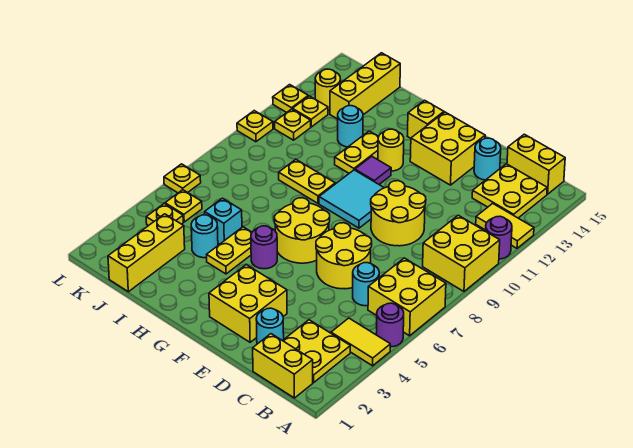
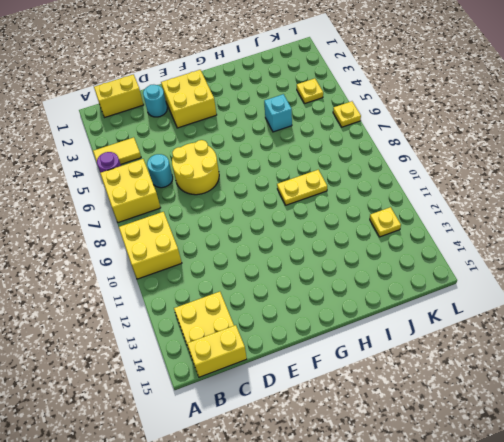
none -> purple 1x1 round brick [485,216,512,259]
none -> yellow 1x2 tile [476,203,534,248]
none -> yellow 2x2 plate [283,320,350,383]
none -> yellow 2x2 round brick [371,181,426,246]

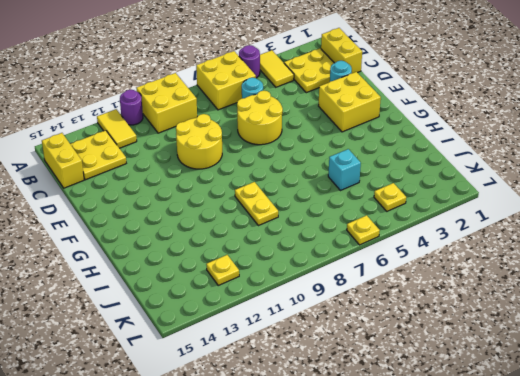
none -> cyan 1x1 round brick [474,138,501,180]
none -> yellow 2x2 brick [410,112,485,185]
none -> yellow 2x2 round brick [274,198,330,263]
none -> cyan 2x2 tile [319,170,384,228]

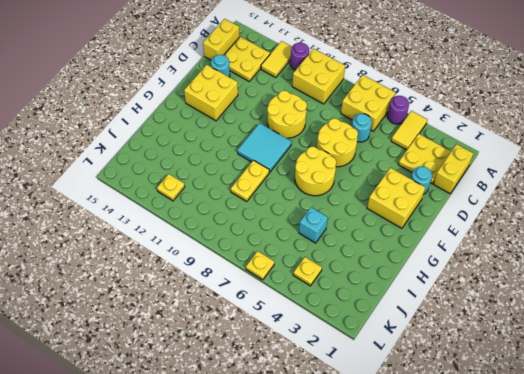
none -> purple 1x1 round brick [251,226,277,269]
none -> purple 1x1 tile [355,156,391,184]
none -> yellow 1x1 round brick [378,129,404,171]
none -> yellow 1x1 brick [408,100,444,138]

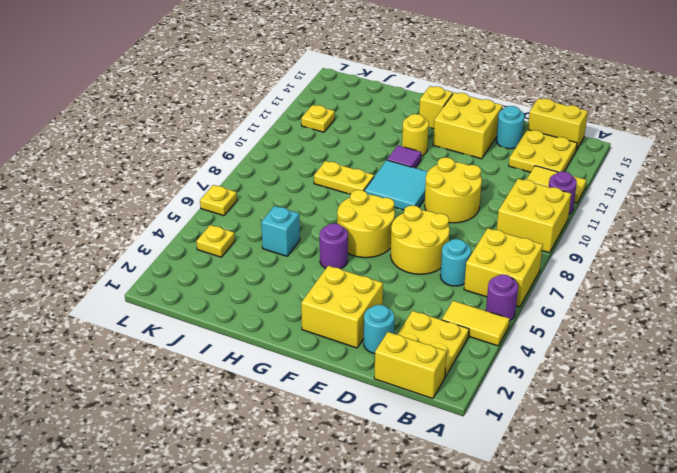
none -> yellow 1x2 plate [207,227,252,274]
none -> yellow 1x2 plate [335,131,379,173]
none -> cyan 1x1 round brick [191,215,218,258]
none -> cyan 1x1 round brick [338,106,363,147]

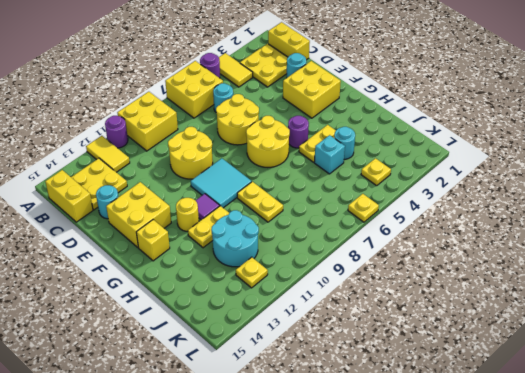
cyan 2x2 round brick [211,210,259,267] -> cyan 1x1 round brick [338,106,363,147]
none -> yellow 1x3 brick [108,214,185,292]
none -> yellow 1x3 brick [330,53,400,119]
none -> yellow 1x1 plate [165,190,202,222]
none -> yellow 1x1 plate [275,109,311,140]

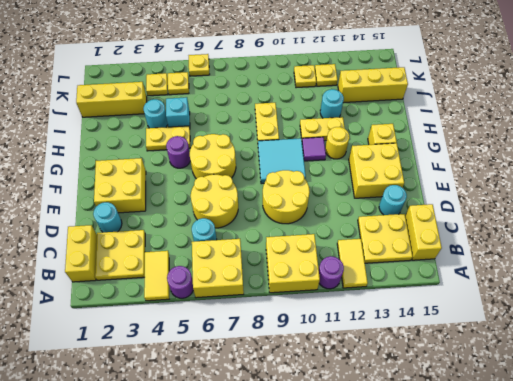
none -> yellow 1x1 round brick [315,69,341,111]
none -> yellow 1x1 plate [237,111,273,142]
none -> yellow 1x1 plate [273,85,308,113]

